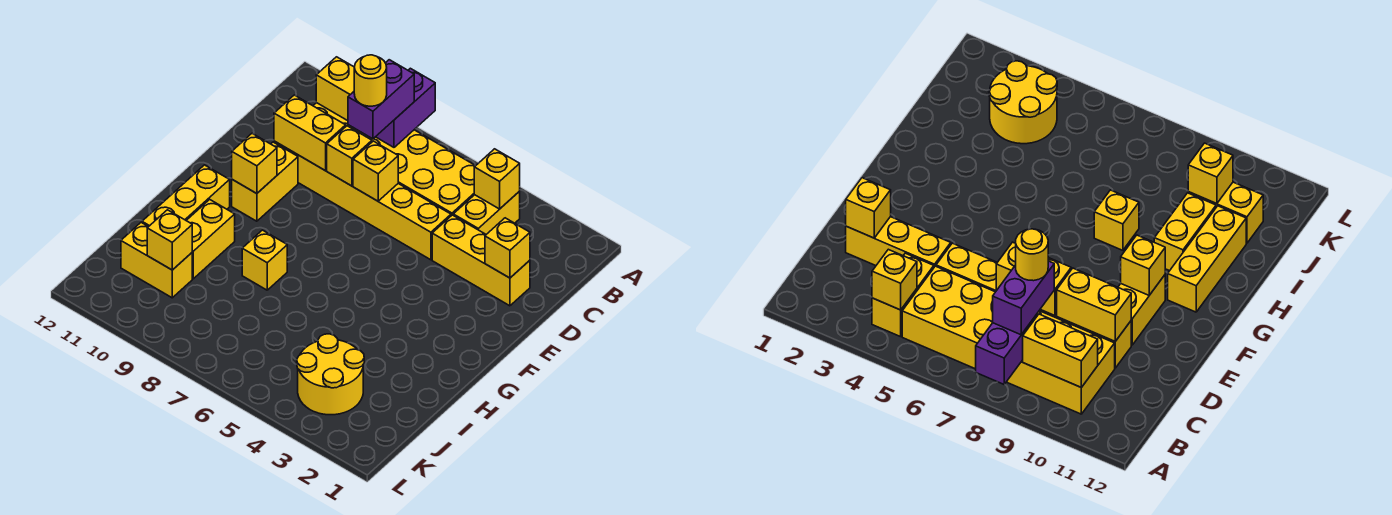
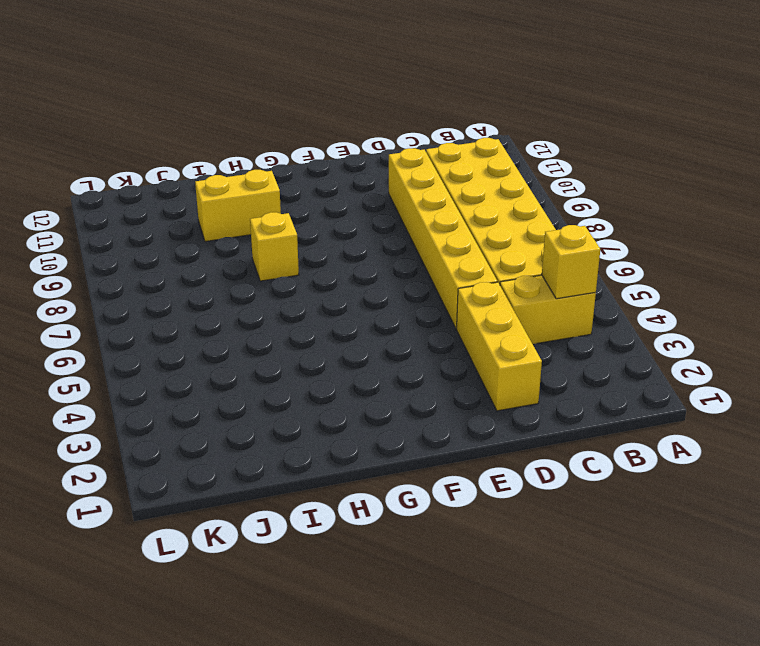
none -> yellow 1x2 brick [232,142,298,221]
none -> yellow 1x3 brick [142,165,230,227]
none -> yellow 2x2 round brick [297,334,364,415]

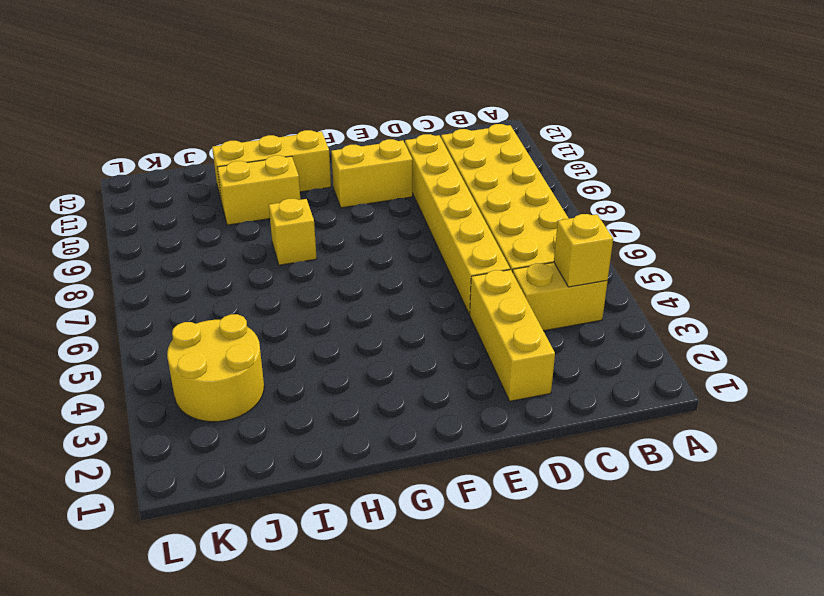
none -> yellow 1x2 brick [121,223,192,298]
none -> purple 1x2 brick [376,68,435,147]
none -> yellow 1x2 brick [316,57,354,121]

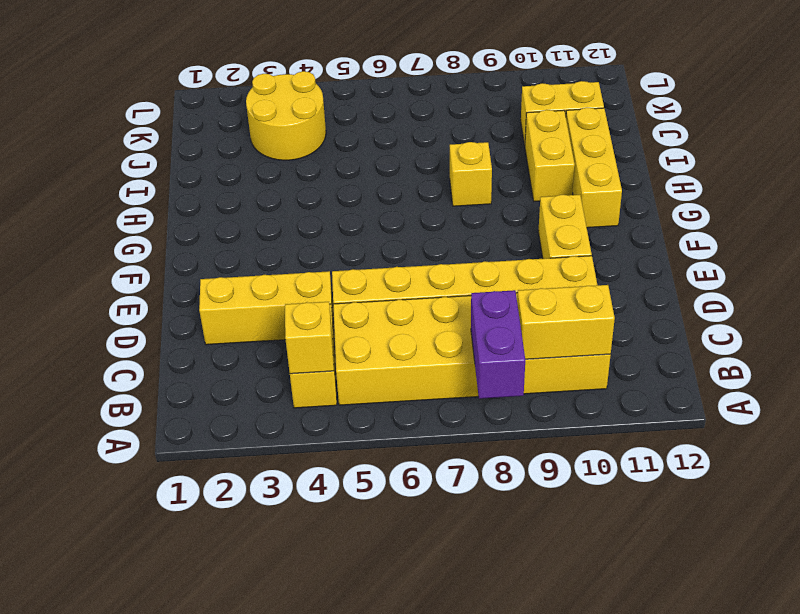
none -> yellow 1x1 brick [485,218,530,278]
none -> yellow 1x1 brick [353,141,398,201]
none -> yellow 1x1 brick [327,126,372,186]

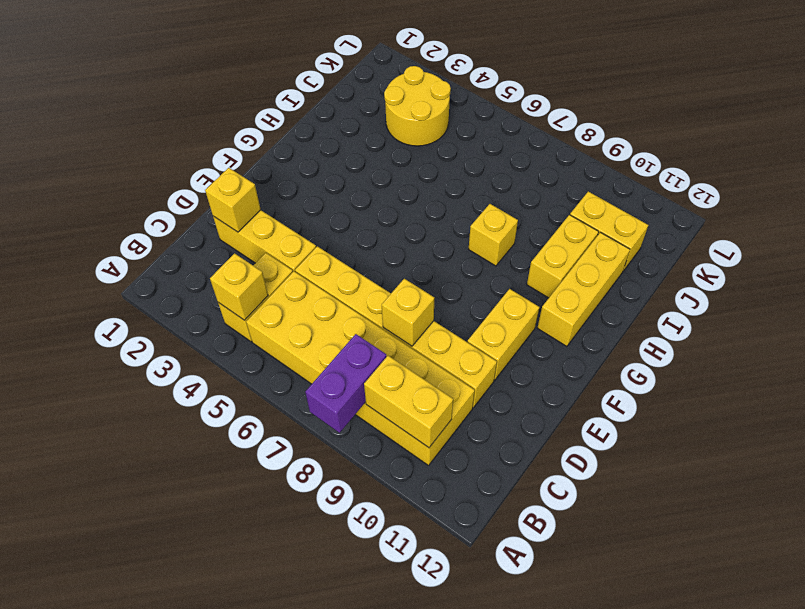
none -> yellow 1x1 brick [353,141,398,201]
none -> yellow 1x2 brick [274,95,346,171]
none -> yellow 1x1 brick [232,134,277,194]

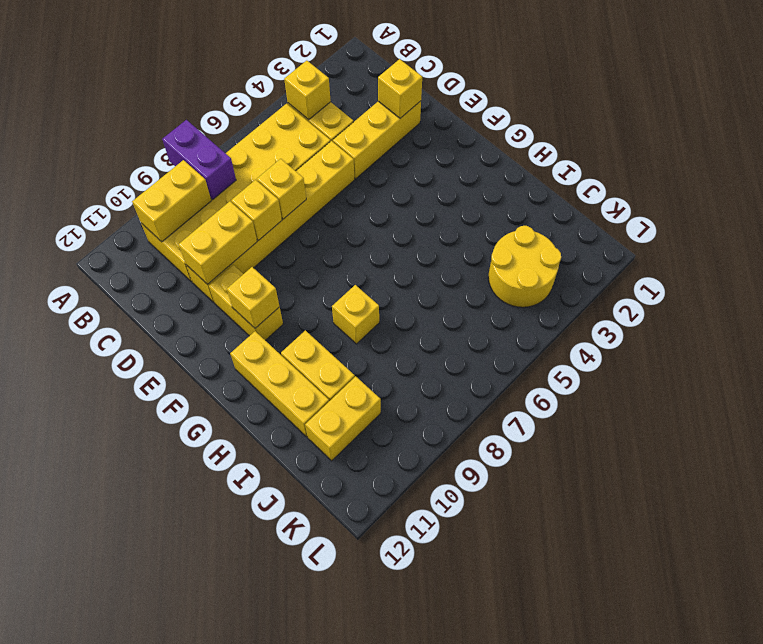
none -> yellow 1x1 brick [147,210,192,270]
none -> purple 1x2 brick [348,60,414,139]
none -> yellow 1x1 round brick [354,55,387,106]

